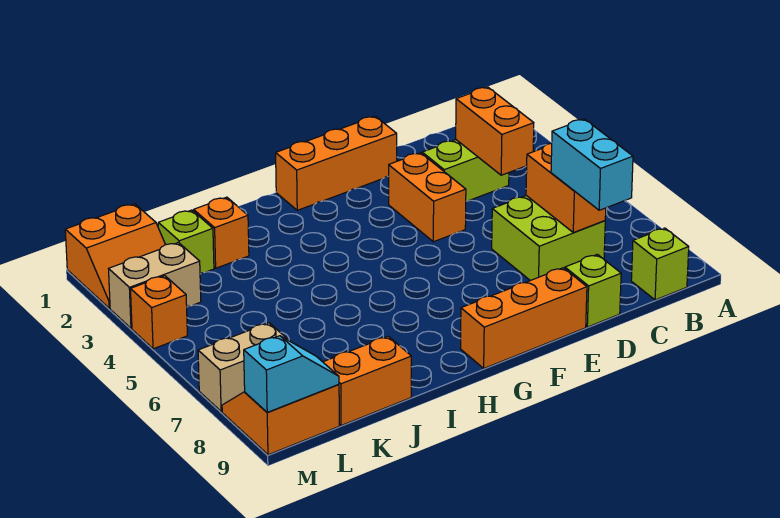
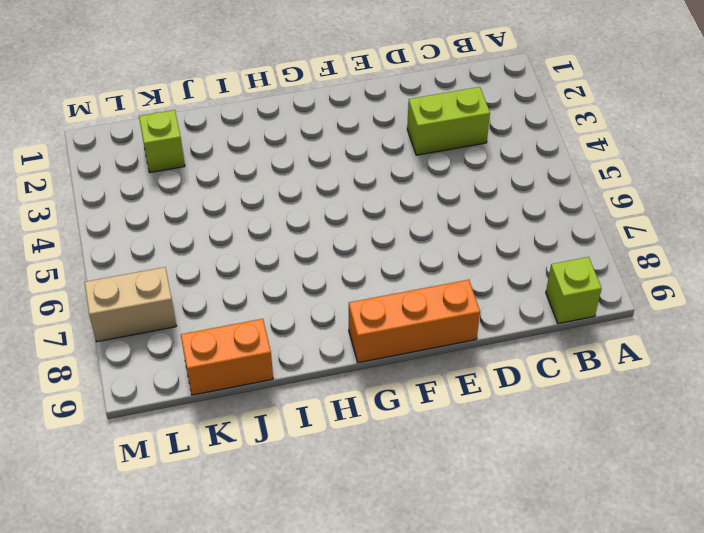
none -> lime 2x2 brick [492,196,605,281]
none -> lime 1x1 brick [565,254,621,327]
none -> orange 1x3 brick [276,116,397,210]

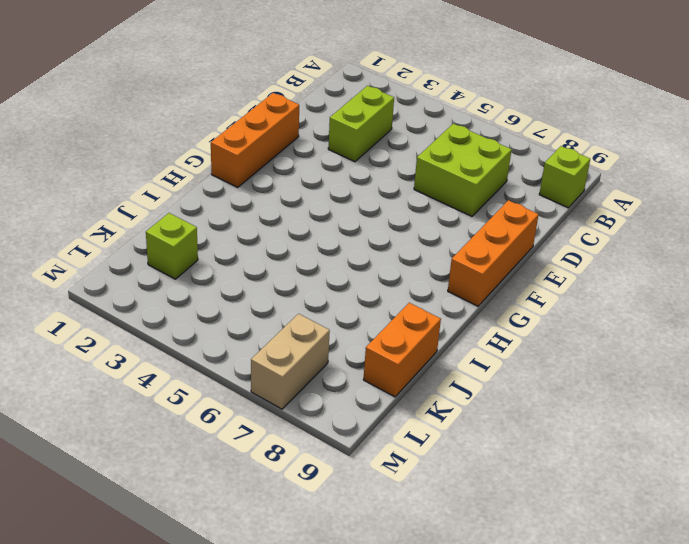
none -> lime 1x1 brick [565,254,621,327]
none -> orange 1x2 brick [389,153,466,242]
none -> orange 1x1 brick [194,197,249,268]

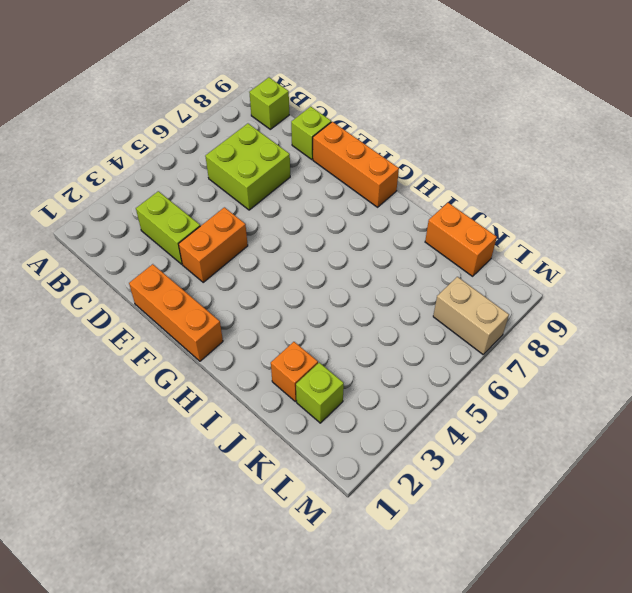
none -> orange 2x2 slope [65,204,166,308]
none -> tan 1x2 brick [109,243,201,328]
none -> orange 2x2 slope [222,384,339,455]

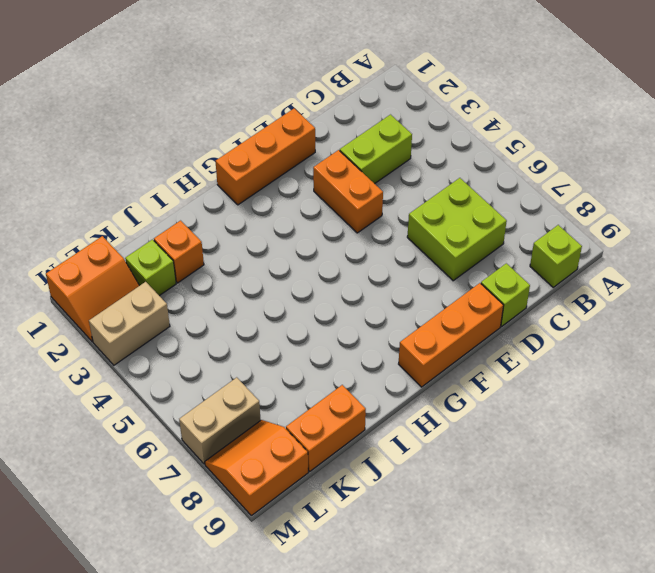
none -> orange 1x1 brick [131,276,187,349]
none -> orange 1x2 brick [456,87,534,175]
none -> orange 1x2 brick [526,143,606,233]

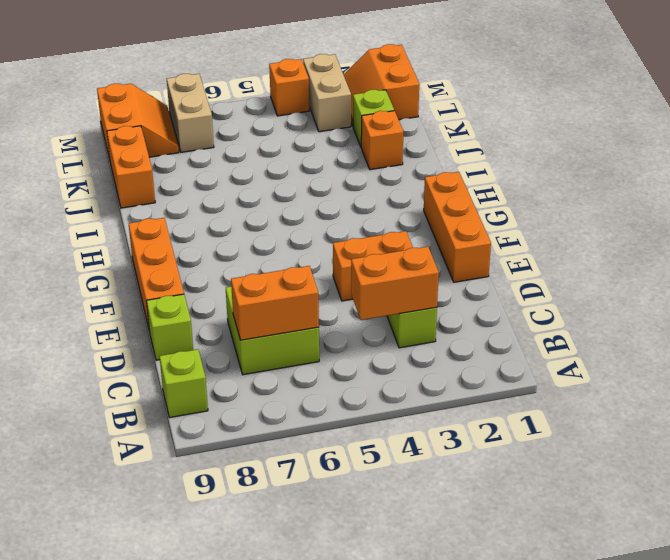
none -> cyan 1x2 slope [244,336,339,412]
none -> cyan 1x2 brick [551,119,633,210]

